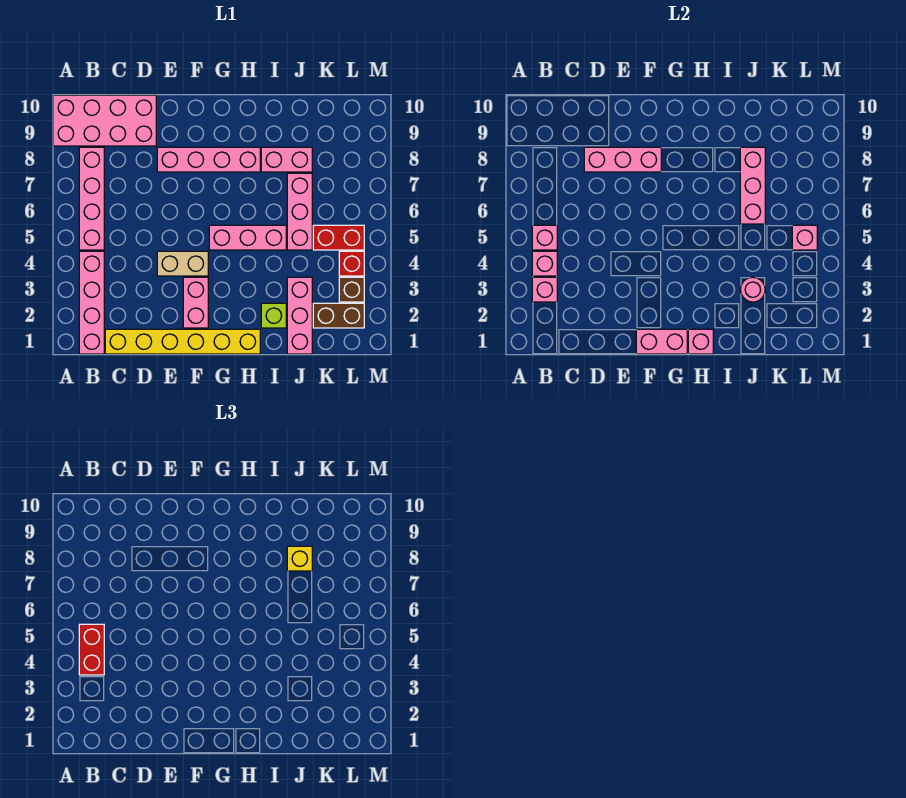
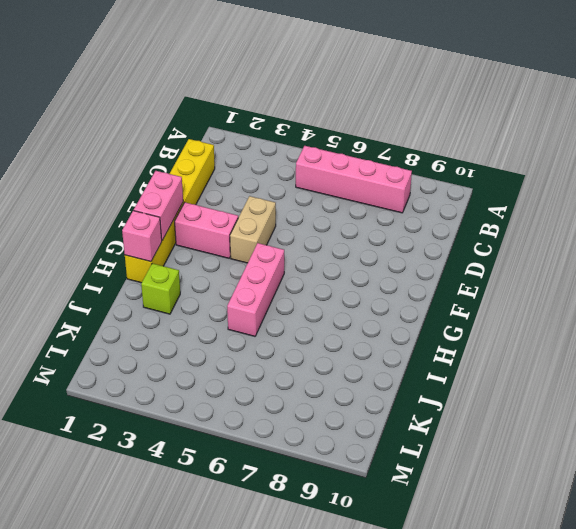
none -> pink 2x4 brick [53,95,156,146]
none -> pink 1x4 brick [79,251,104,354]
none -> pink 1x4 brick [157,147,260,172]

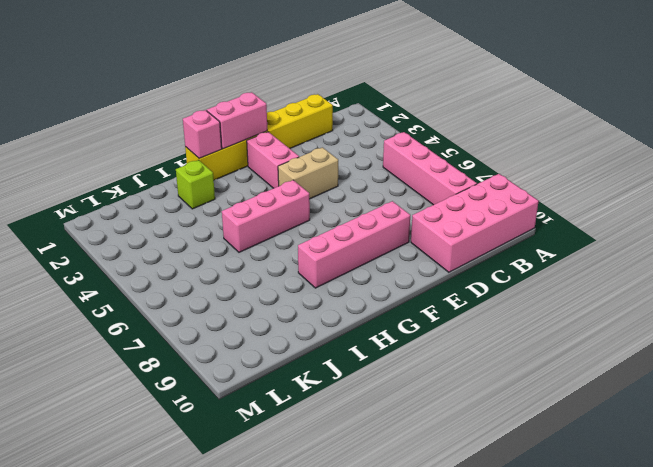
none -> pink 1x4 brick [79,251,104,354]
none -> pink 1x2 brick [261,147,312,172]
none -> pink 1x3 brick [287,277,312,354]

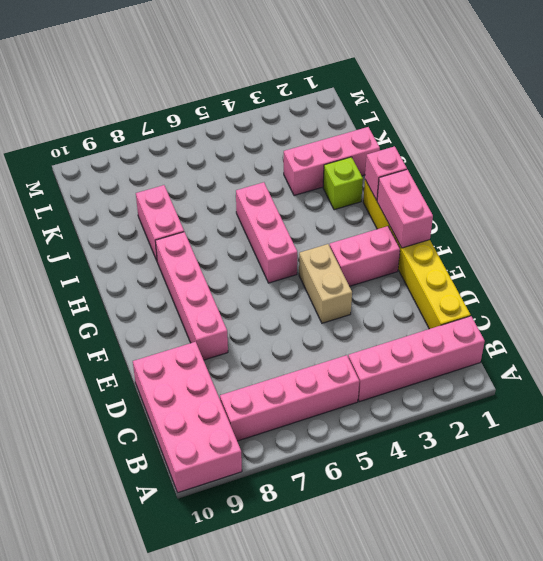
none -> pink 1x3 brick [287,173,312,250]
none -> brown 1x2 brick [313,303,364,328]
none -> red 1x2 brick [313,225,364,250]

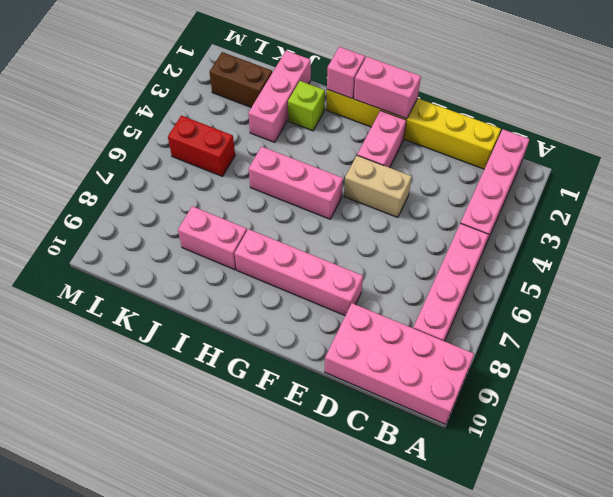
none -> pink 1x3 brick [287,173,312,250]
none -> brown 1x1 brick [339,277,364,302]
none -> red 1x1 brick [339,251,364,276]

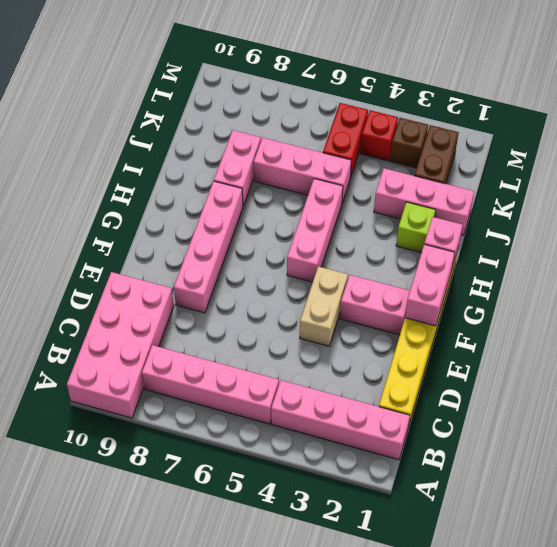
none -> pink 1x1 brick [532,277,557,302]
none -> pink 1x1 brick [532,251,557,276]
none -> pink 1x1 brick [532,225,557,250]

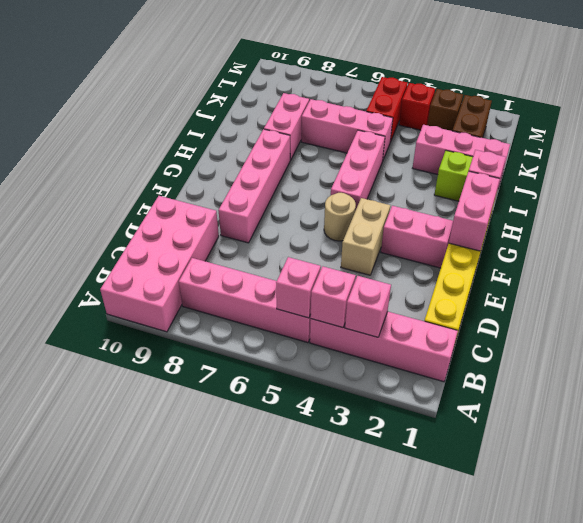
tan 1x1 round brick [324,193,356,241] -> none
none -> pink 1x3 brick [584,147,661,172]
none -> pink 1x1 round brick [741,277,765,302]
none -> pink 1x3 brick [740,147,765,224]

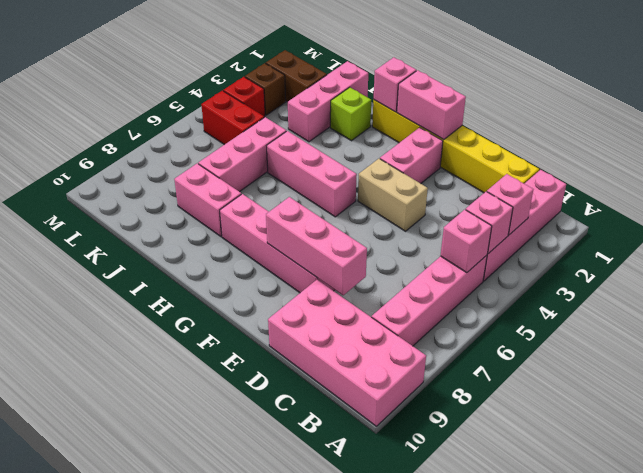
none -> pink 1x1 round brick [741,277,765,302]
none -> pink 1x3 brick [740,147,765,224]
none -> pink 1x1 brick [792,225,817,250]

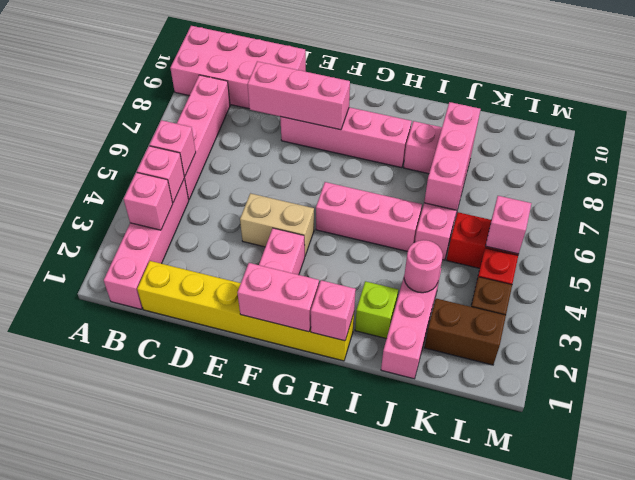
none -> red 1x2 brick [79,624,104,675]
none -> yellow 1x1 brick [287,546,312,571]

